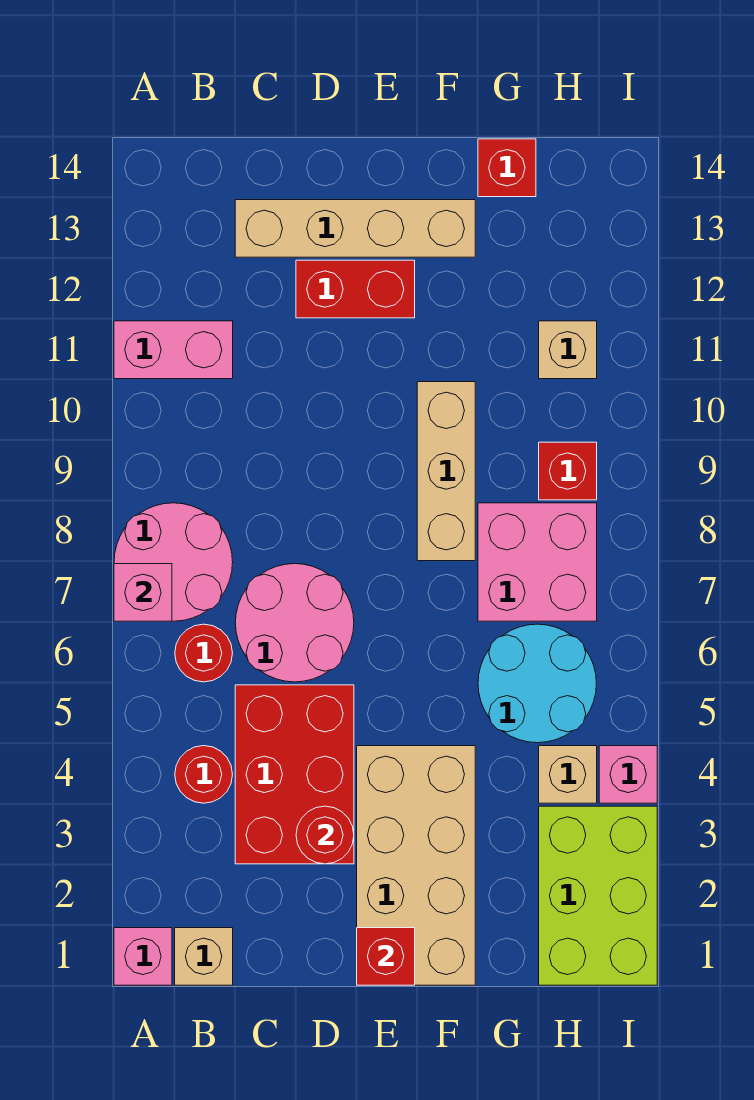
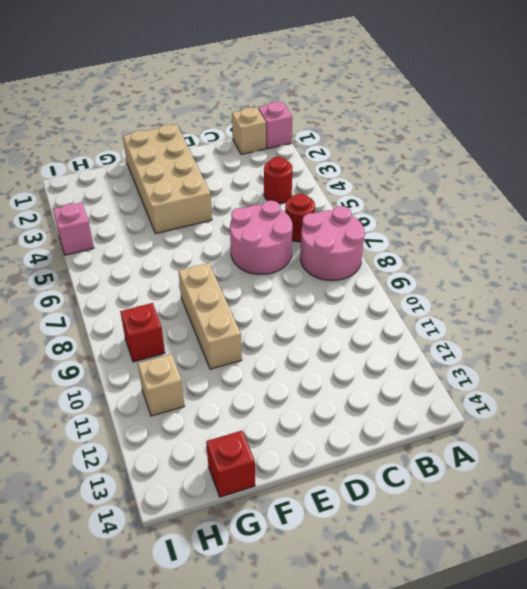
none -> pink 1x2 brick [114,321,233,379]
none -> red 2x3 brick [235,685,354,864]
none -> tan 1x4 brick [235,200,475,257]

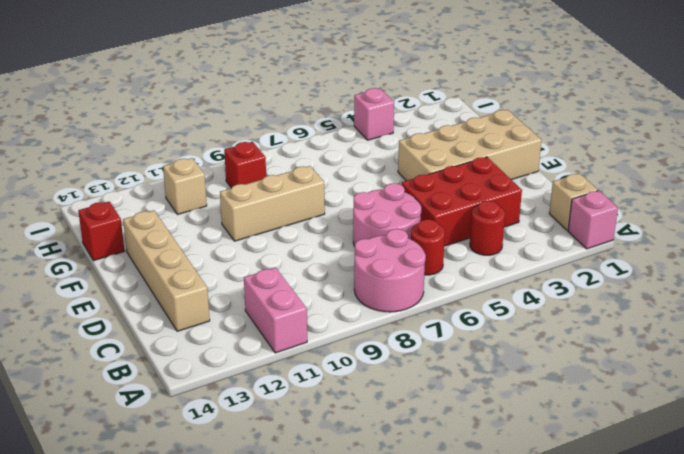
none -> red 1x2 brick [296,260,415,318]
none -> cyan 2x2 round brick [478,624,596,743]
none -> pink 2x2 brick [478,503,597,621]

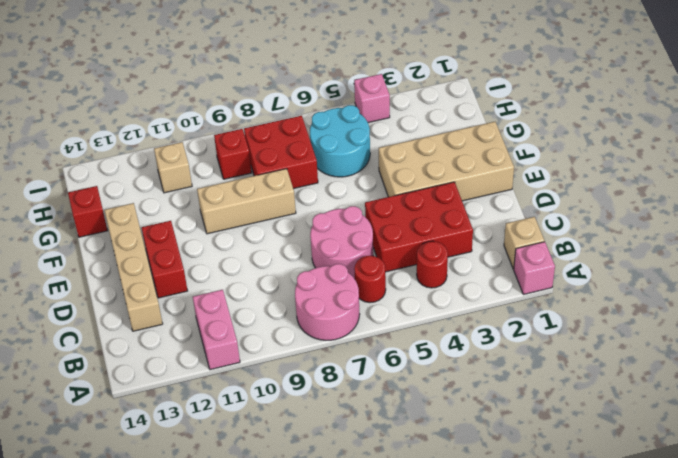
red 2x2 brick [244,116,318,189] -> pink 2x2 brick [478,503,597,621]
none -> lime 2x3 brick [539,806,657,985]
none -> tan 1x1 brick [539,746,597,803]
none -> pink 1x1 brick [114,564,172,621]

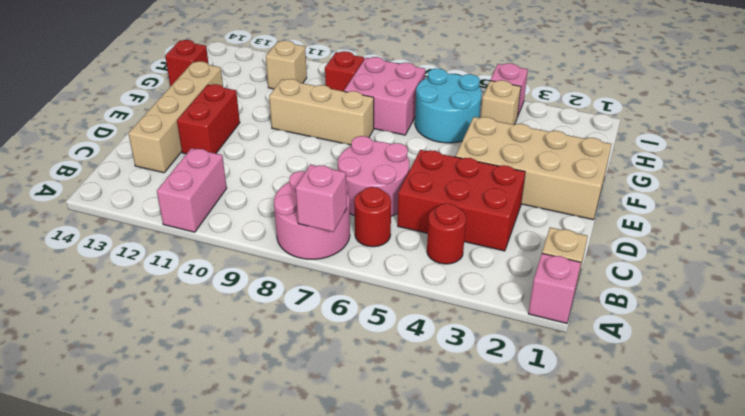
none -> lime 2x3 brick [539,806,657,985]
none -> red 1x1 round brick [296,806,354,864]
none -> red 1x1 brick [357,928,415,985]

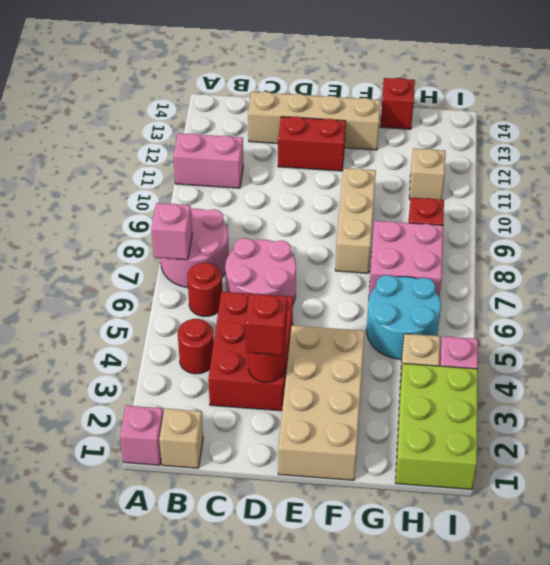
red 1x1 brick [245,294,287,355] -> red 1x1 brick moved to [357,928,415,985]

